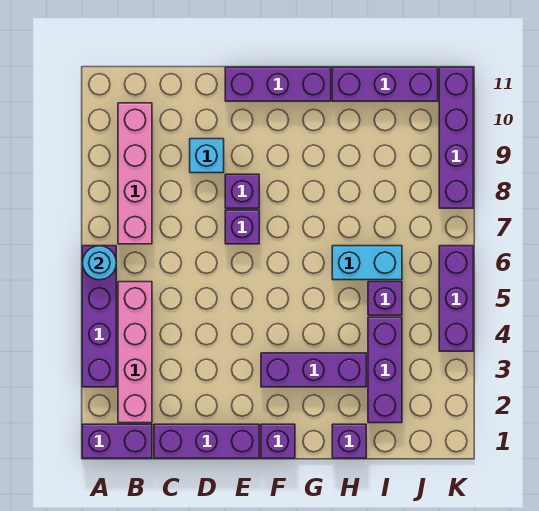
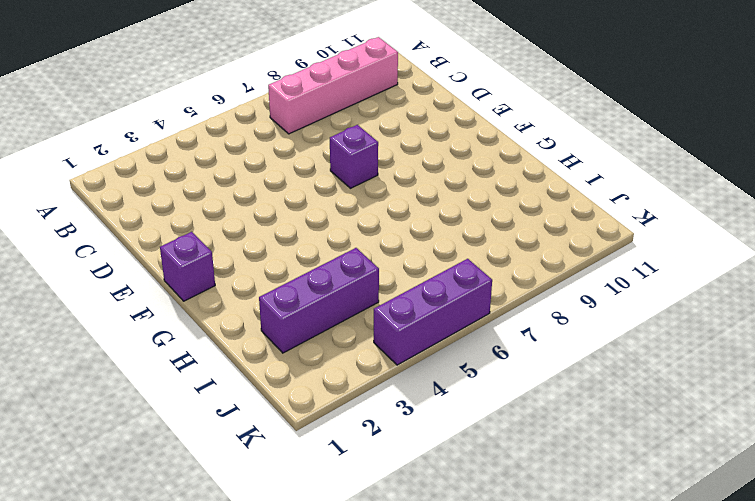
none -> purple 1x2 brick [82,424,152,458]
none -> purple 1x4 brick [82,246,116,387]
none -> pink 1x4 brick [118,282,152,423]

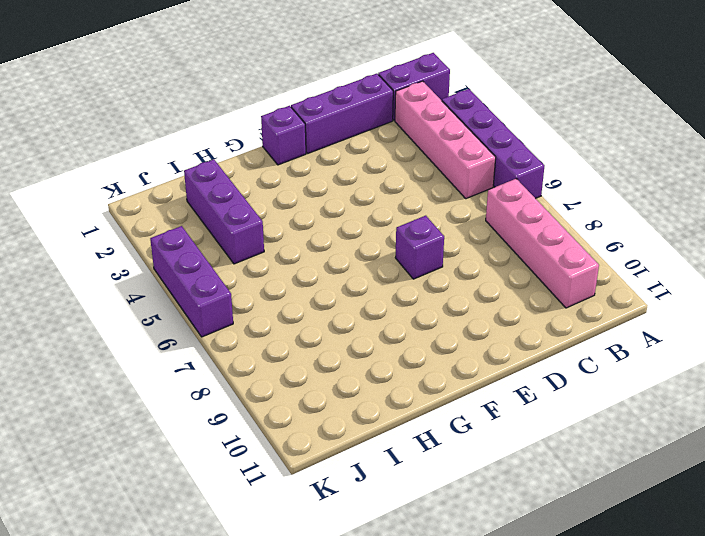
none -> cyan 1x1 brick [190,139,224,173]
none -> purple 1x1 brick [225,174,259,208]
none -> purple 1x3 brick [225,67,331,101]

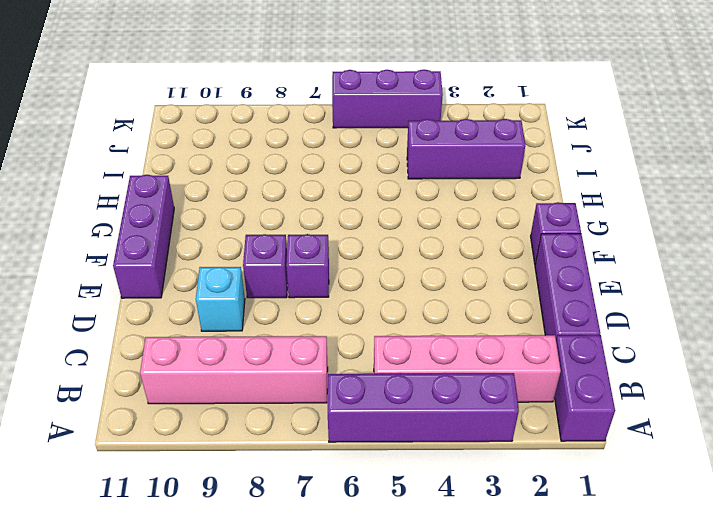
none -> purple 1x3 brick [261,353,366,387]
none -> purple 1x1 brick [332,424,366,458]
none -> cyan 1x2 brick [332,246,402,280]

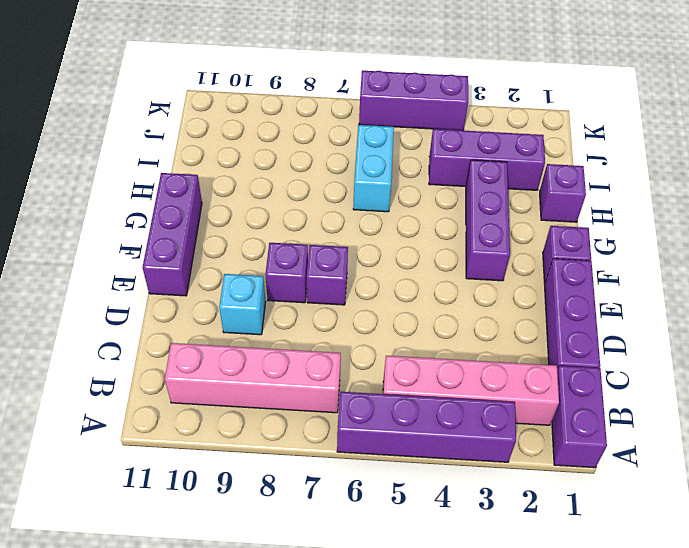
none -> purple 1x3 brick [332,67,438,101]
none -> purple 1x1 brick [368,282,402,315]
none -> purple 1x4 brick [439,67,473,208]

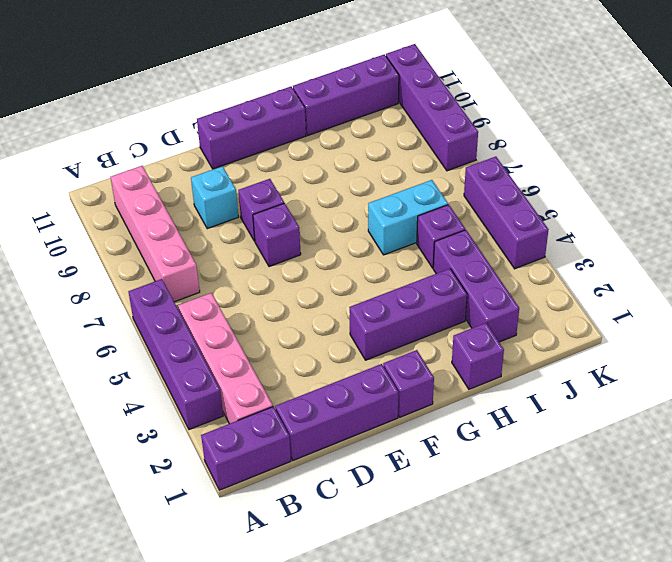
none -> cyan 1x1 round brick [82,246,116,280]

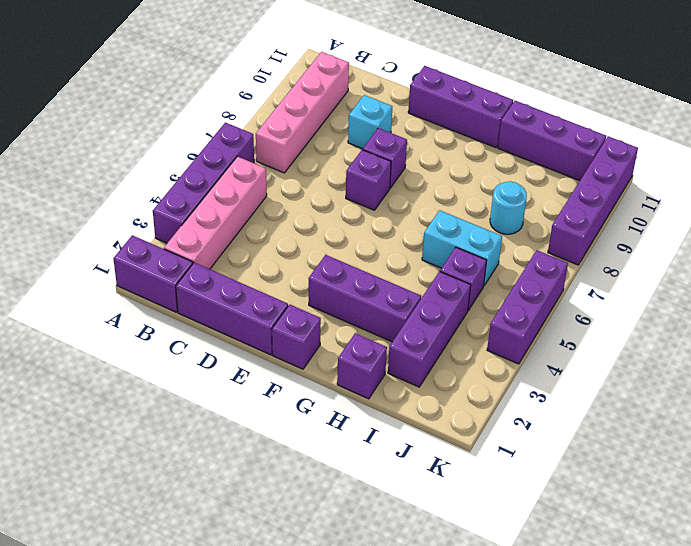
cyan 1x1 round brick [490,181,527,234] -> cyan 1x1 round brick moved to [82,246,116,280]

